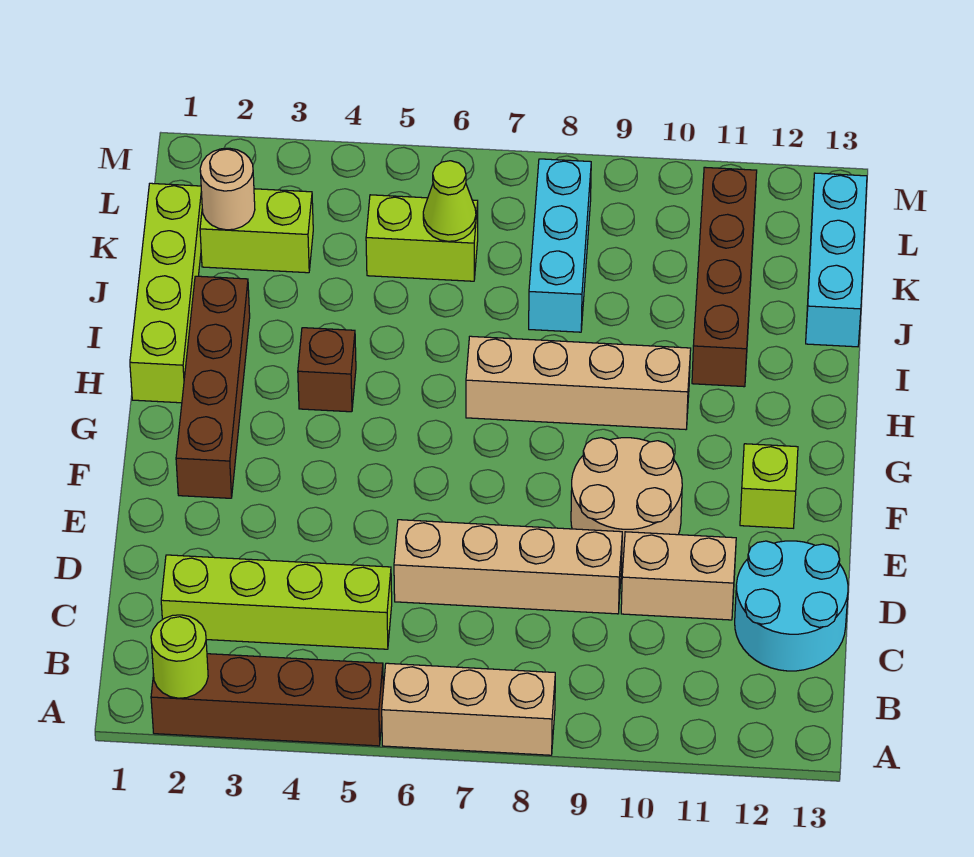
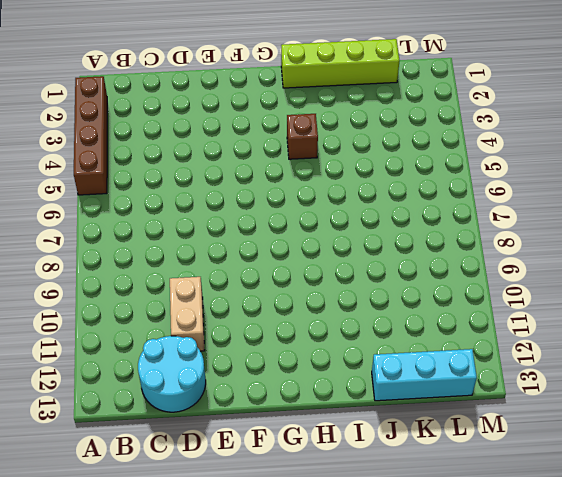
none -> tan 1x3 brick [382,663,555,755]
none -> lime 1x4 brick [161,555,392,649]
none -> tan 1x4 brick [394,520,622,614]

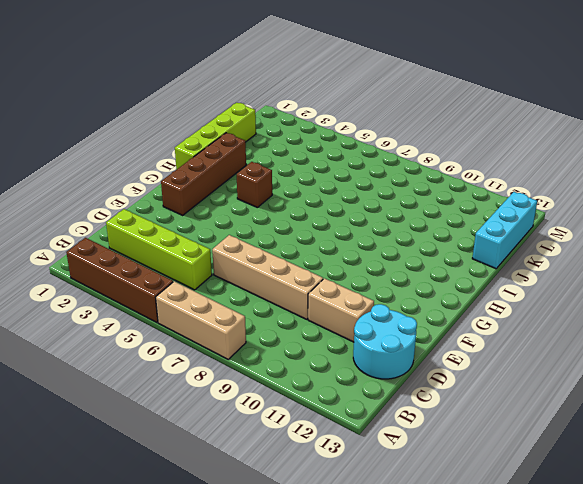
none -> tan 2x2 round brick [571,438,682,567]
none -> lime 1x1 brick [740,444,798,528]
none -> tan 1x4 brick [466,336,691,430]

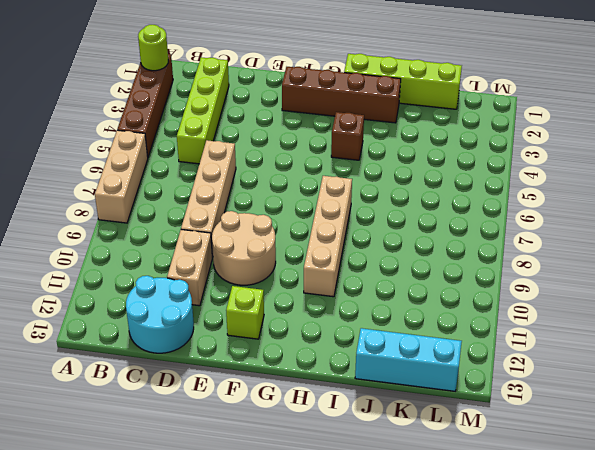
none -> brown 1x4 brick [692,167,757,387]
none -> cyan 1x3 brick [529,159,591,332]
none -> lime 1x2 brick [200,189,313,273]

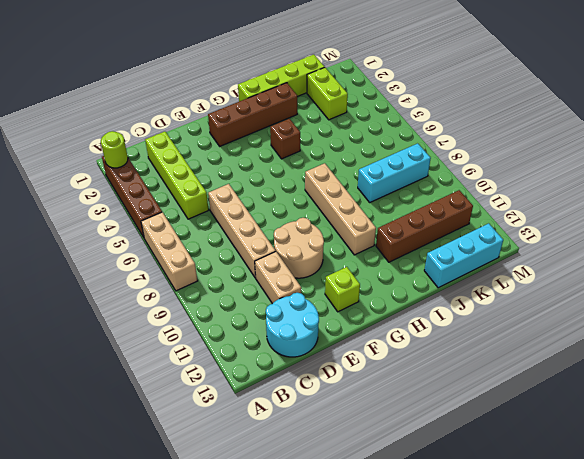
none -> lime 1x2 brick [366,195,478,281]
none -> tan 1x1 round brick [200,148,255,230]
none -> lime 1x1 cone [423,161,476,241]

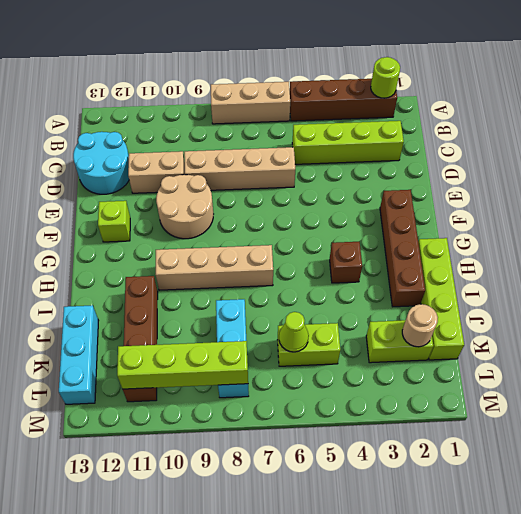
lime 1x4 brick [117,341,248,389] -> none

